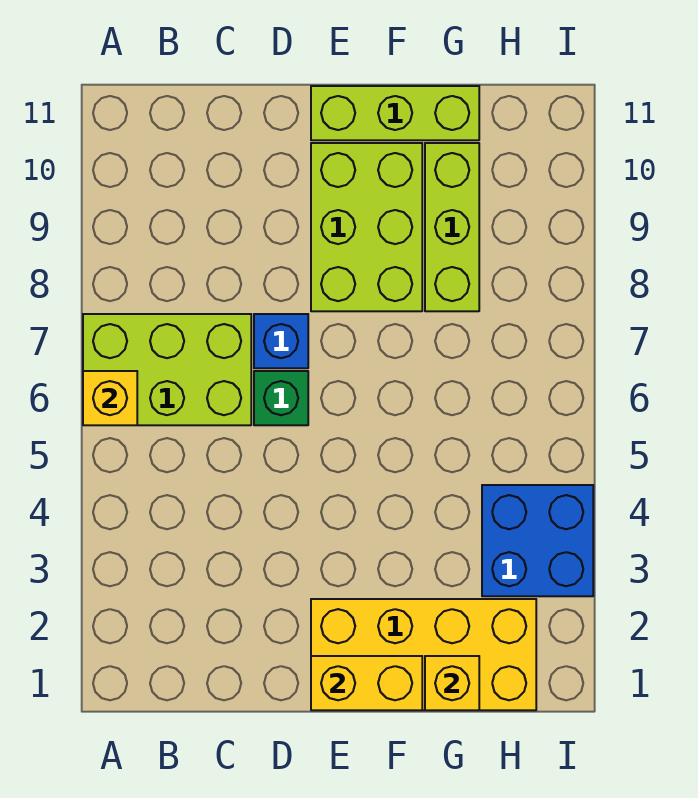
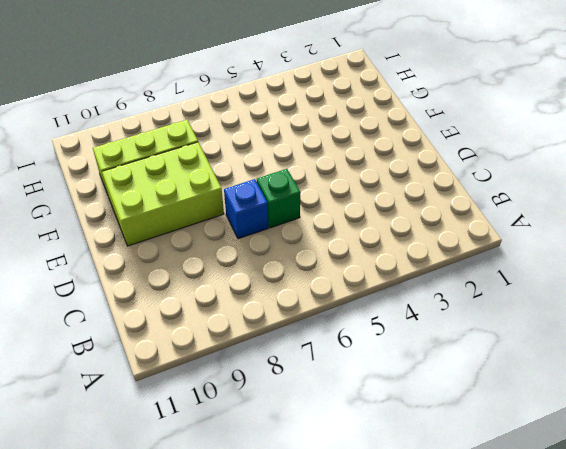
none -> lime 2x3 brick [83,314,251,425]
none -> yellow 2x4 brick [311,599,536,710]

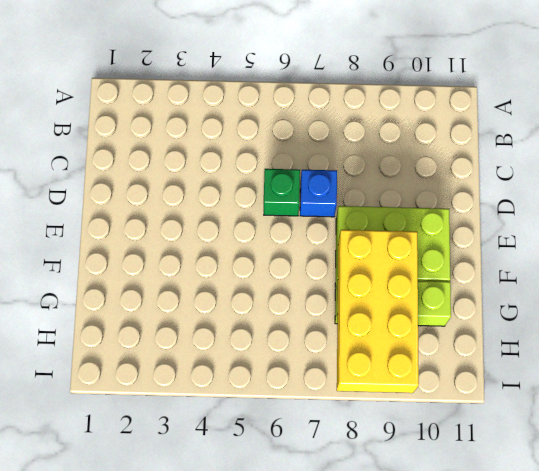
yellow 2x4 brick [337,230,419,393] -> yellow 2x4 brick moved to [311,599,536,710]
none -> lime 2x3 brick [83,314,251,425]
none -> lime 1x3 brick [311,86,479,140]

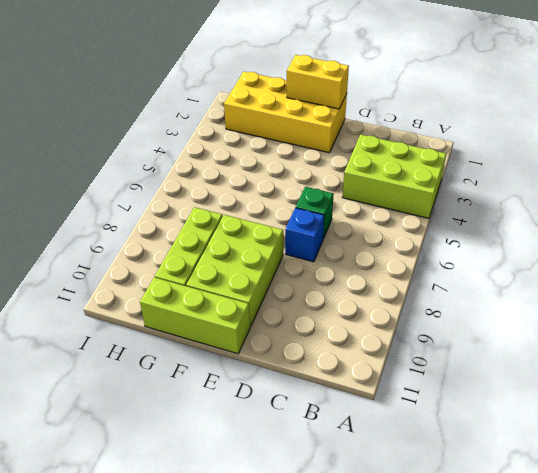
lime 2x3 brick [342,135,446,218] -> lime 2x3 brick moved to [83,314,251,425]
none -> blue 2x2 brick [482,485,593,596]
none -> yellow 1x1 brick [83,371,137,425]

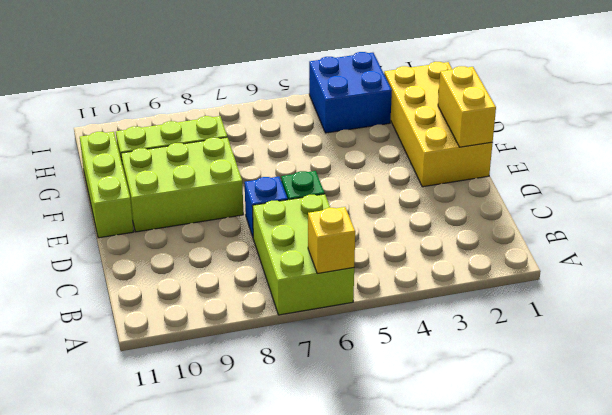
none -> yellow 1x1 brick [425,656,479,710]

